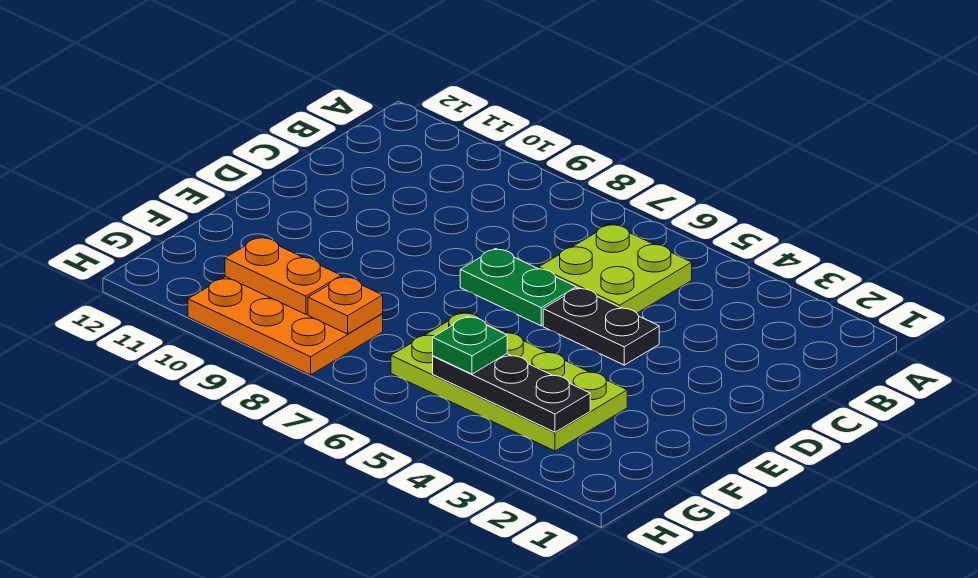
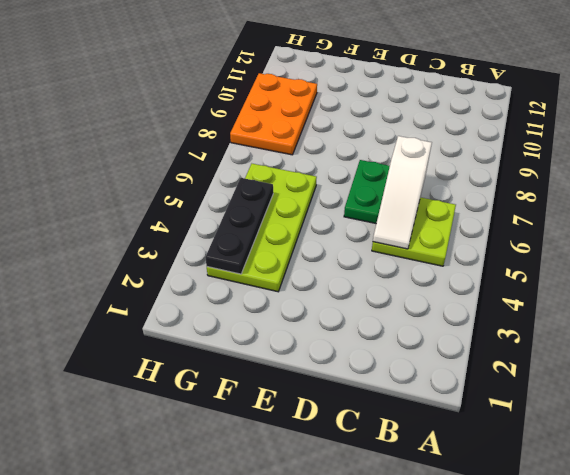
white 1x3 slope [373,136,432,249] -> none
none -> black 1x2 plate [543,288,659,365]
none -> orange 1x1 plate [308,276,383,334]

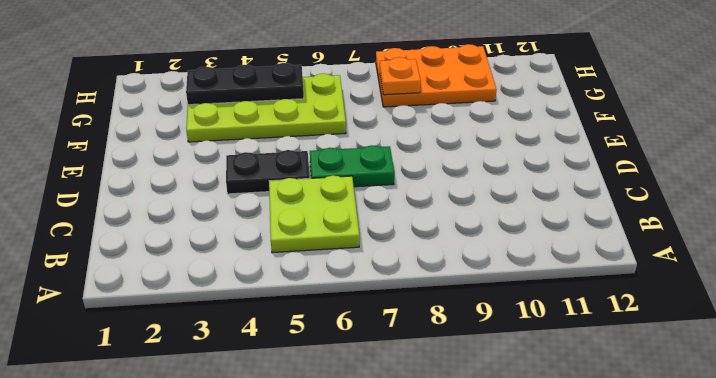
none -> orange 1x2 plate [225,237,341,314]
none -> green 1x1 plate [433,316,507,374]

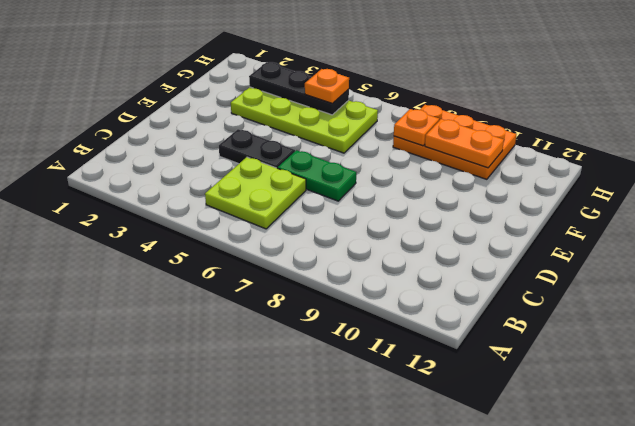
orange 1x1 plate [305,69,349,104] -> green 1x1 plate [433,316,507,374]

